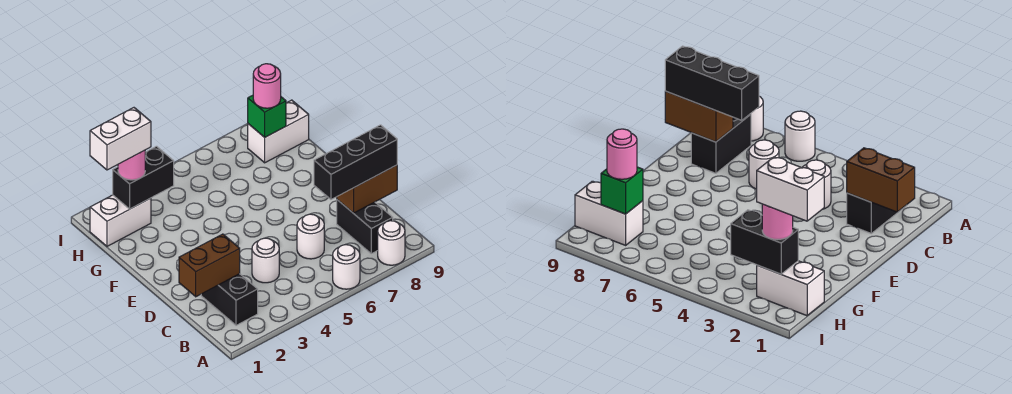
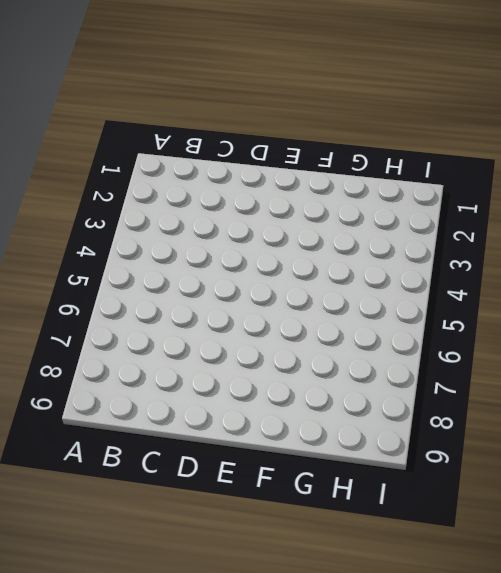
none -> white 1x1 round brick [333,245,360,289]
none -> white 1x1 round brick [378,221,405,265]
none -> black 1x2 brick [201,274,258,325]

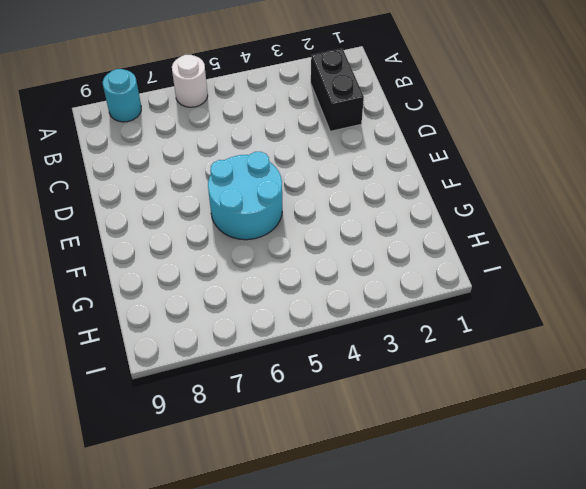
cyan 1x1 round brick [103,69,141,122] -> white 1x1 round brick [378,221,405,265]
cyan 2x2 round brick [208,152,282,240] -> none
none -> black 1x2 brick [337,200,393,254]
none -> white 1x1 round brick [252,238,279,283]
none -> white 1x1 round brick [297,214,324,259]

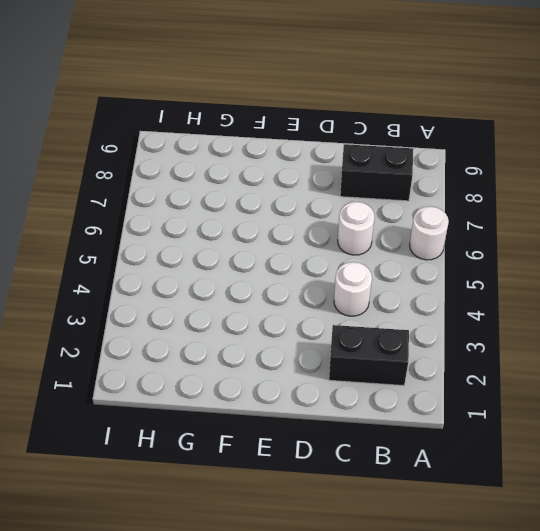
none -> white 1x1 round brick [378,221,405,265]
none -> white 1x2 brick [90,195,151,246]
none -> white 1x2 brick [248,100,309,163]

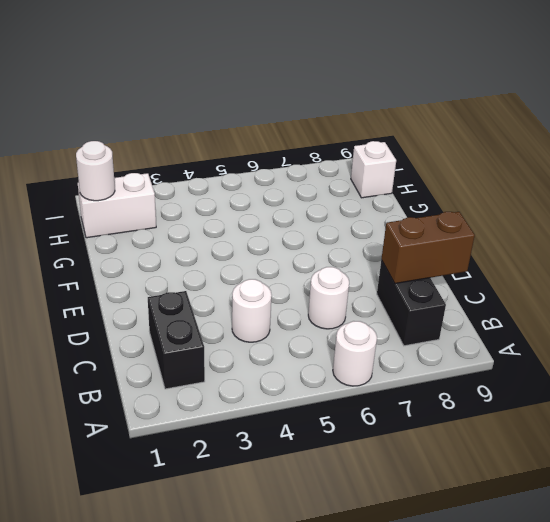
white 1x1 round brick [76,141,115,201] -> white 1x1 round brick moved to [378,221,405,265]
white 1x1 brick [351,141,396,198] -> white 1x2 brick [248,100,309,163]
none -> brown 1x2 brick [179,234,240,297]
none -> black 1x2 brick [113,146,174,209]
none -> green 1x1 brick [248,95,286,137]

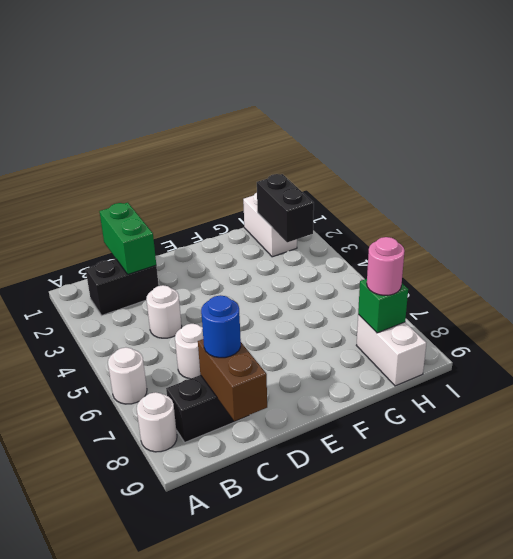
green 1x2 brick [100,203,156,274] -> brown 1x2 brick [179,234,240,297]
blue 1x1 round brick [201,295,241,358] -> black 1x3 brick [314,125,397,199]
none -> pink 1x1 round brick [118,150,145,180]
none -> white 1x2 brick [90,108,151,170]

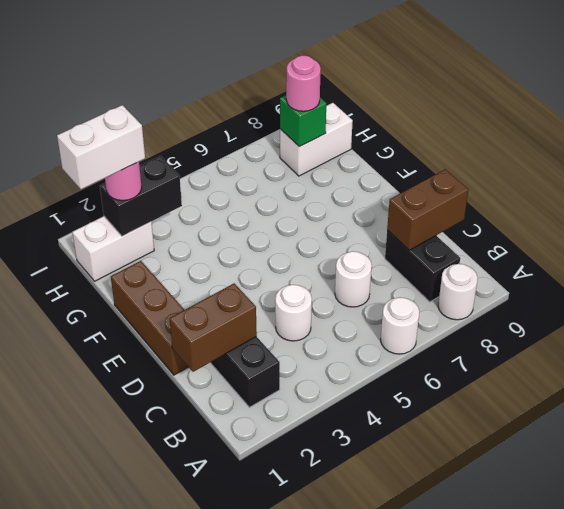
brown 1x3 brick [111,261,188,375] -> none
none -> black 1x3 brick [314,125,397,199]

